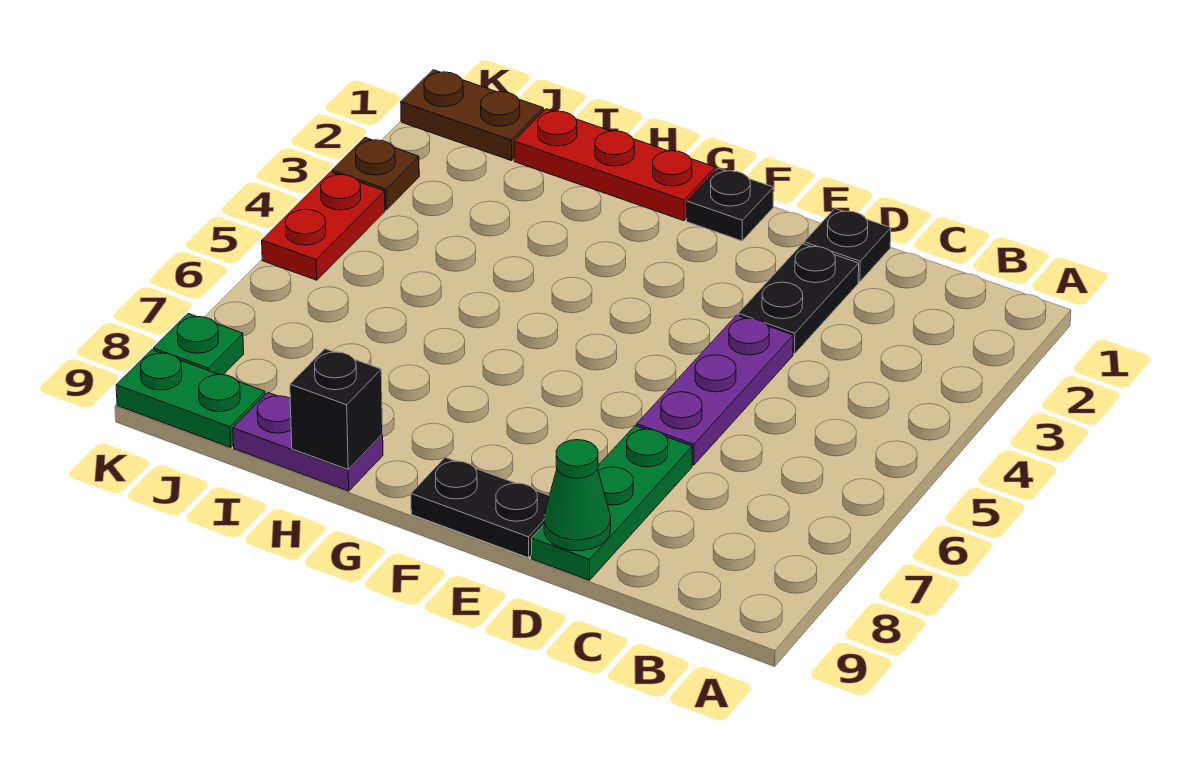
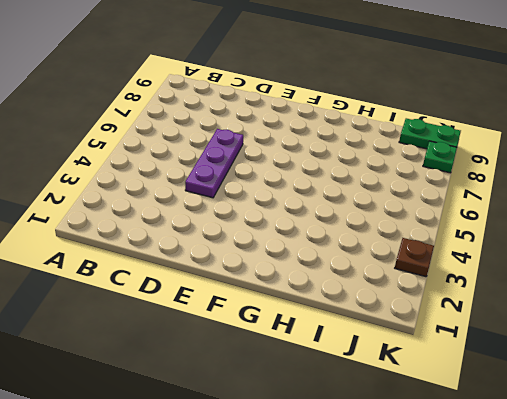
none -> black 1x1 plate [804,209,891,282]
none -> black 1x2 plate [738,244,859,354]
none -> green 1x3 plate [532,426,692,580]

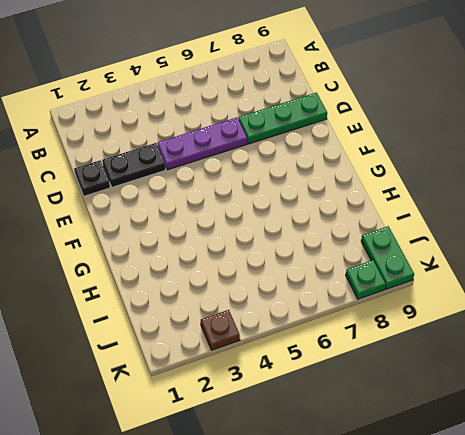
none -> black 1x2 plate [411,457,549,558]
none -> black 1x1 plate [687,168,774,241]
none -> red 1x3 plate [514,109,715,221]

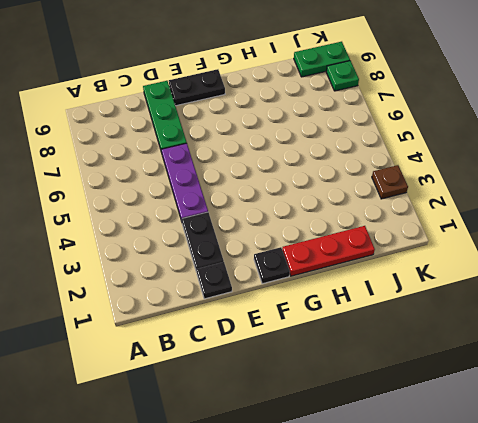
none -> purple 1x2 plate [233,393,383,491]
none -> brown 1x2 plate [401,70,543,161]
none -> red 1x2 plate [262,172,385,280]

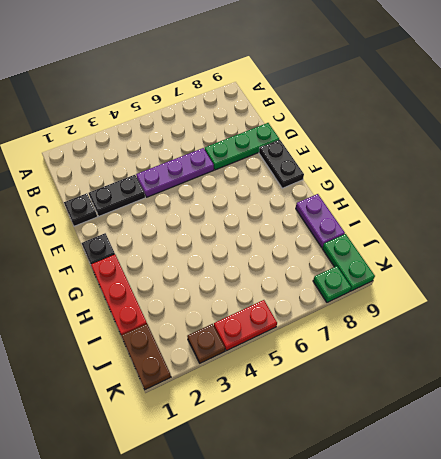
none -> green 1x1 cone [544,440,611,551]
none -> black 1x1 brick [290,349,383,469]

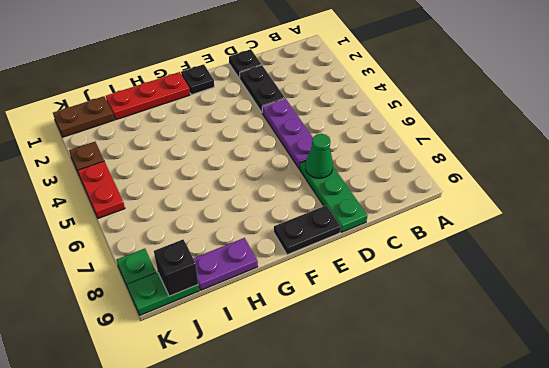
green 1x1 cone [305,134,333,178] -> green 1x1 cone moved to [544,440,611,551]
black 1x1 brick [154,240,198,296] -> black 1x1 brick moved to [290,349,383,469]

